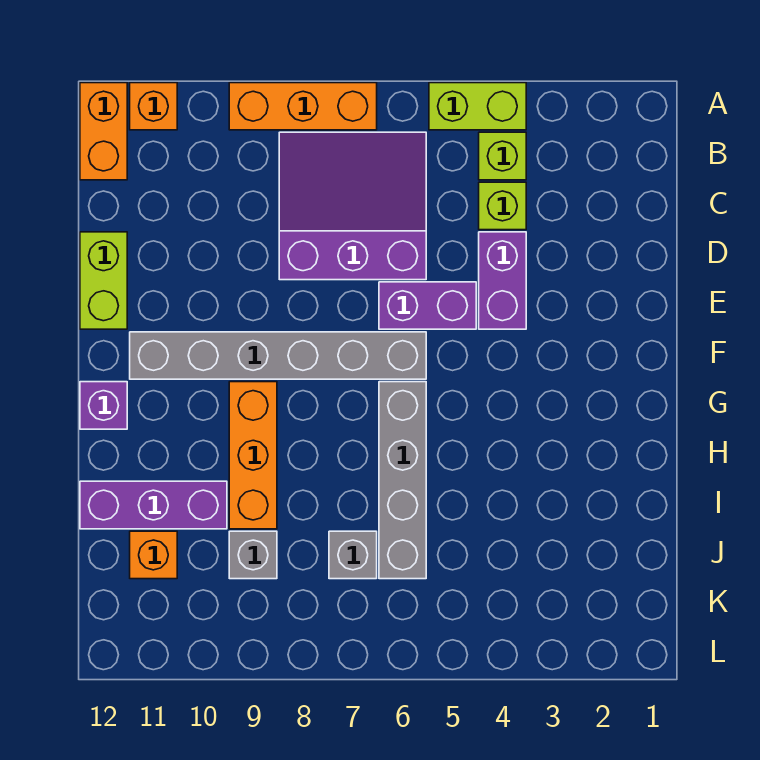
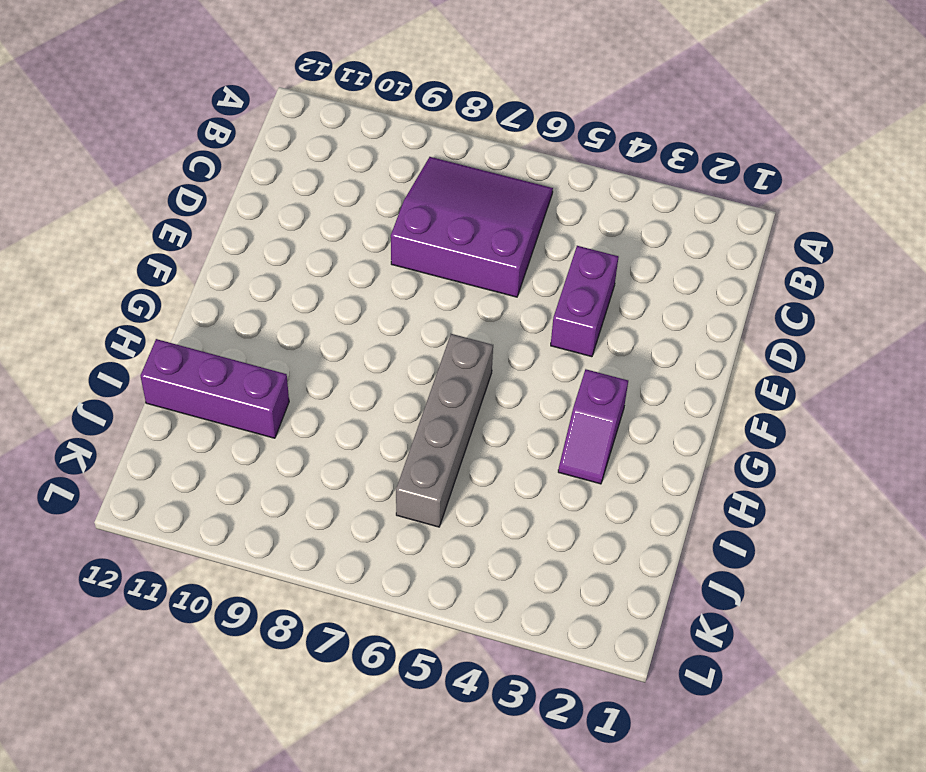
purple 1x2 slope [558,369,628,484] -> none
none -> lime 1x2 brick [429,83,526,130]
none -> orange 1x3 brick [229,83,377,130]
none -> orange 1x1 brick [130,83,177,130]

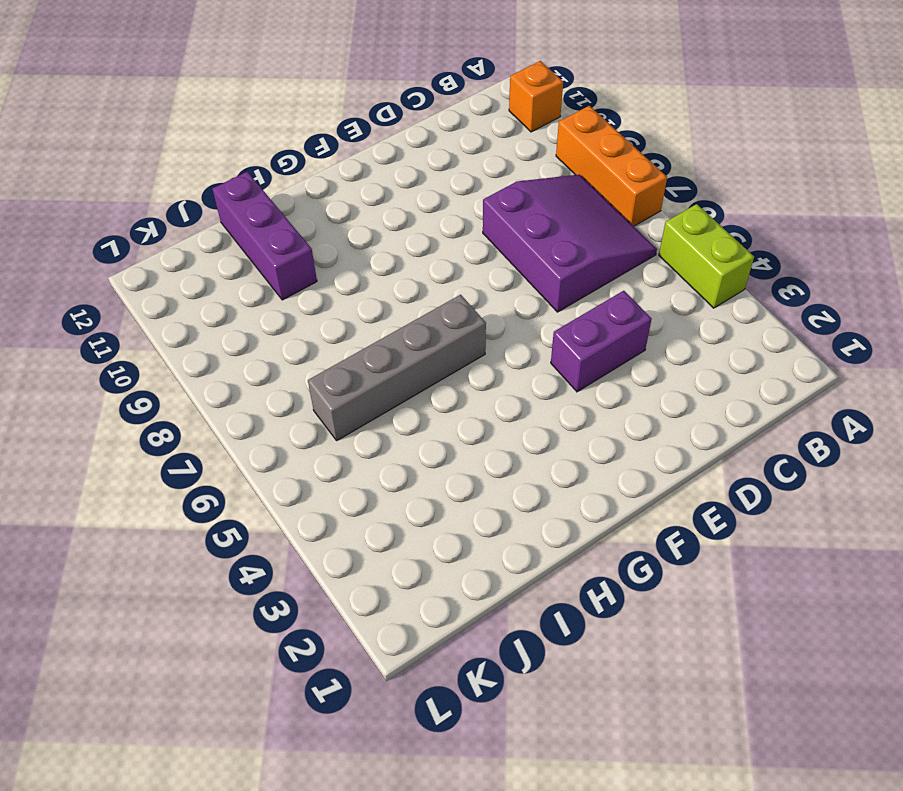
none -> orange 1x2 brick [80,83,127,180]
none -> lime 1x1 brick [479,132,526,180]
none -> lime 1x1 brick [479,182,526,230]

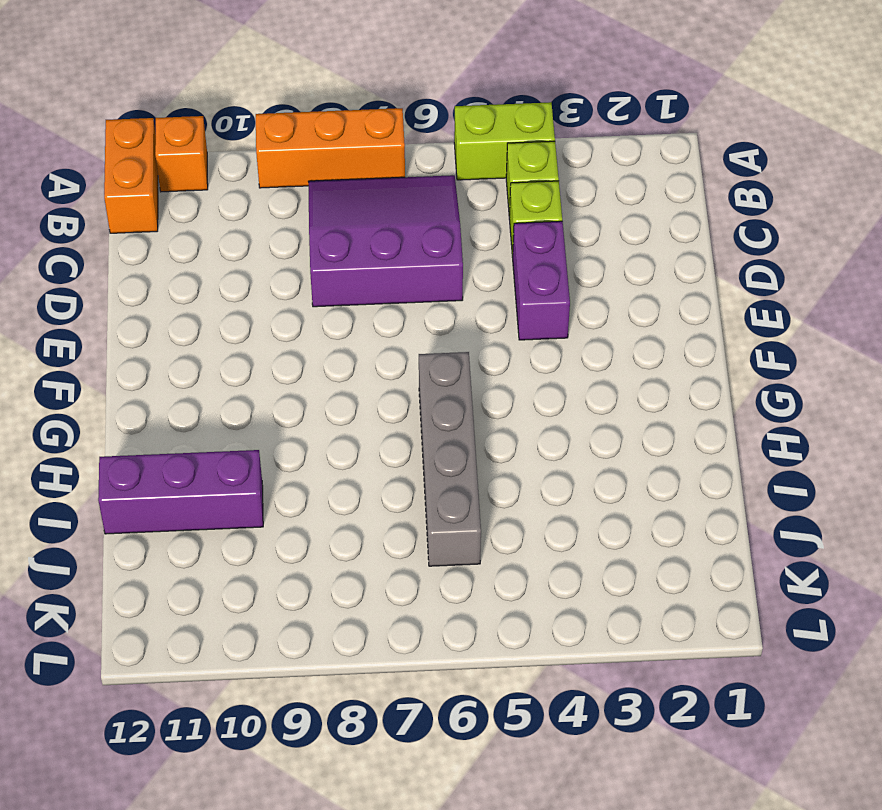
none -> lime 1x2 brick [80,232,127,329]
none -> purple 1x2 brick [379,282,476,329]
none -> grey 1x6 brick [130,332,426,379]

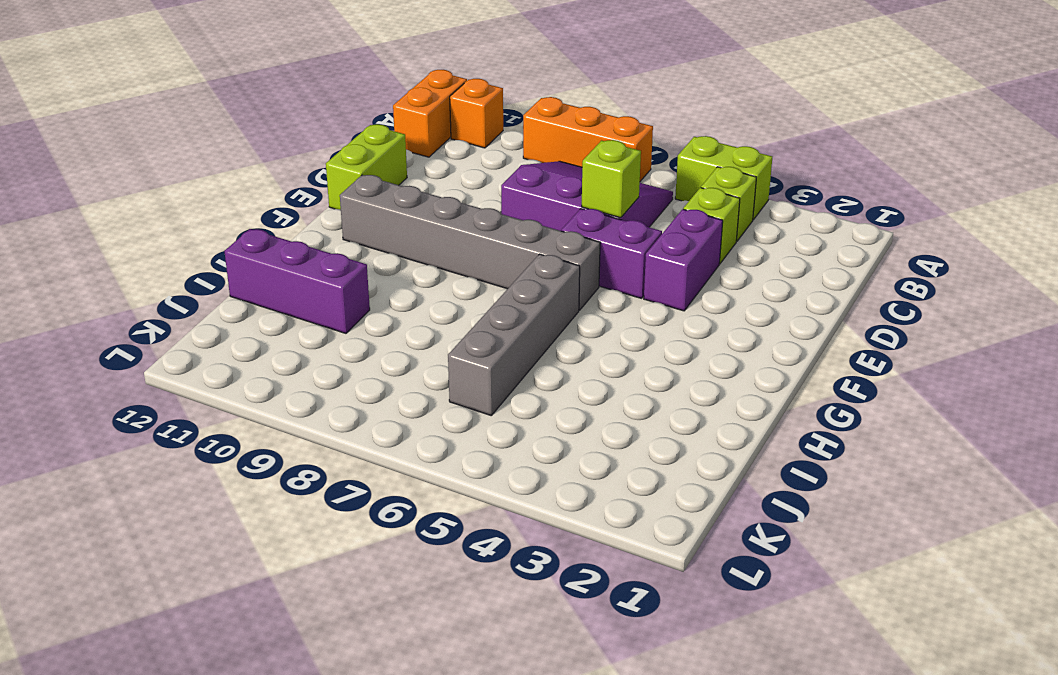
lime 1x1 brick [582,140,641,218] -> none
none -> orange 1x3 brick [229,382,277,529]
none -> purple 1x1 brick [80,382,127,429]
none -> grey 1x1 brick [329,531,377,579]

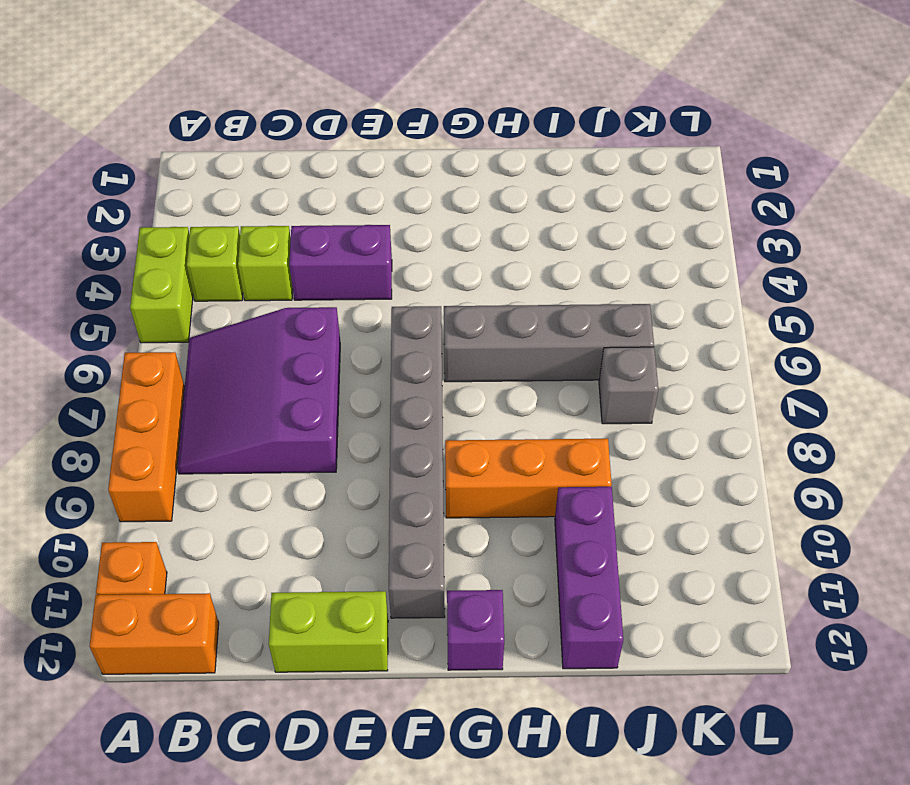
none -> purple 1x2 brick [379,282,476,329]
none -> grey 1x1 brick [229,531,277,579]
none -> orange 1x1 brick [130,531,177,579]

